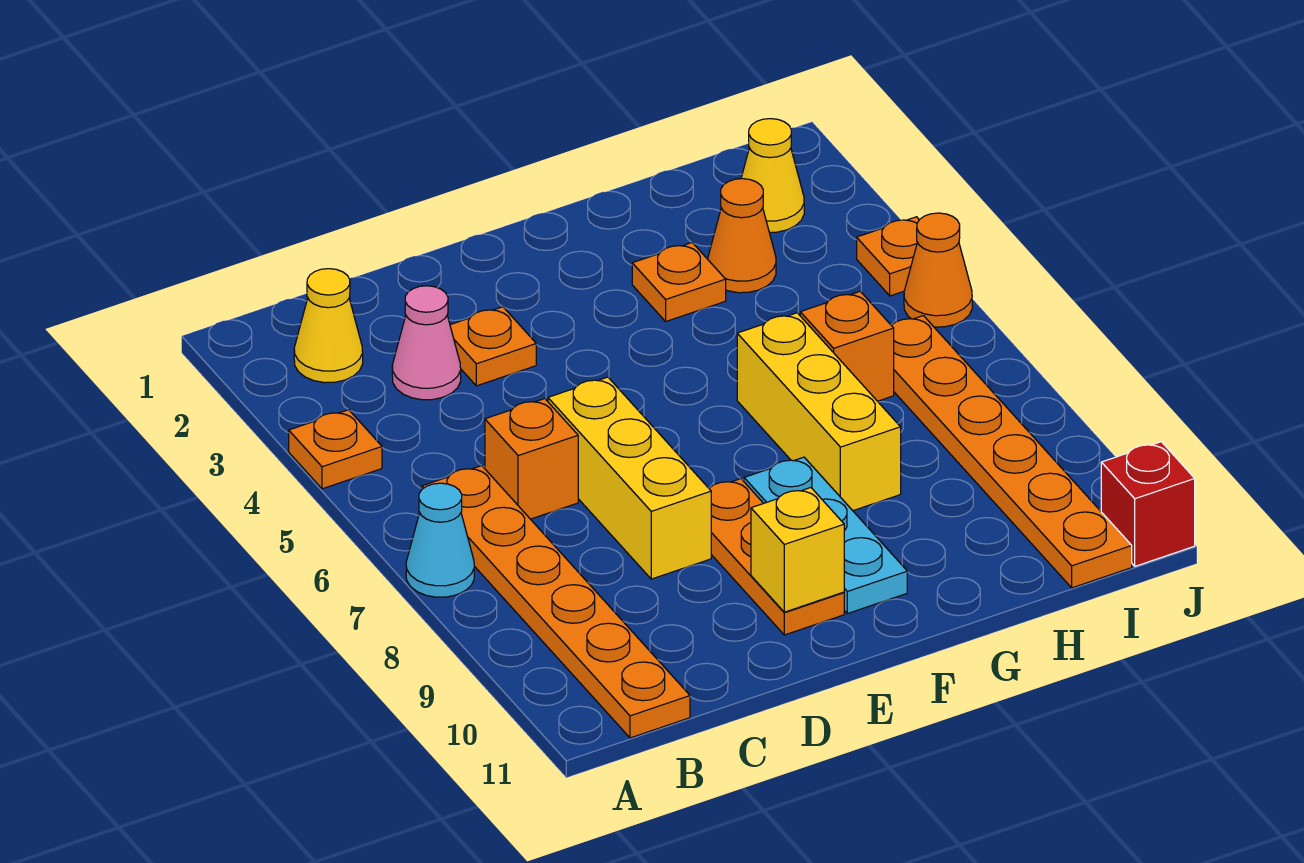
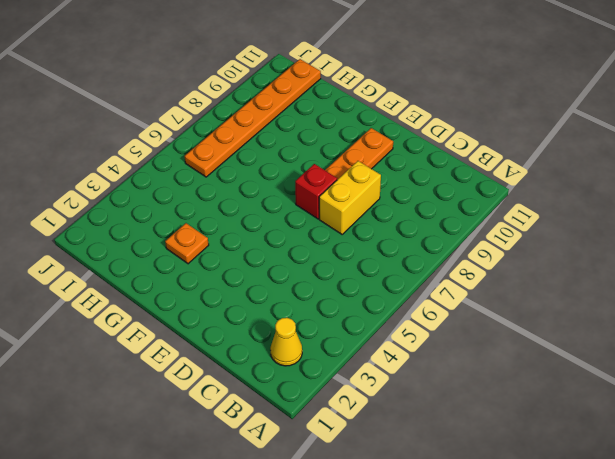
yellow 1x2 brick [319,161,381,234] -> yellow 1x3 brick [548,377,711,579]
red 1x1 brick [295,164,337,219] -> red 1x1 brick moved to [1101,442,1195,566]
none -> orange 1x1 plate [289,410,382,489]
none -> cyan 1x1 cone [406,483,474,597]
none -> orange 1x6 plate [422,466,690,738]

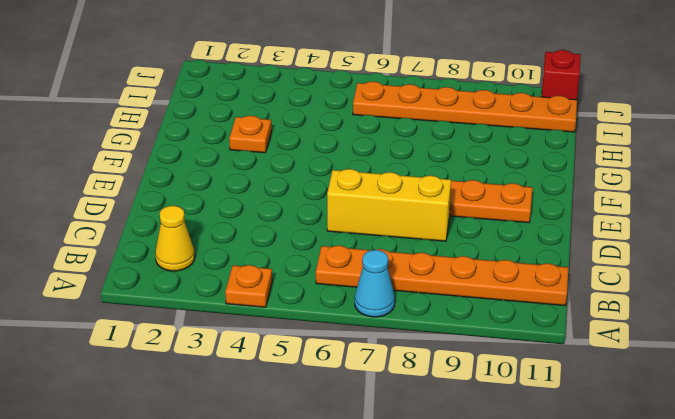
none -> pink 1x1 cone [392,286,461,400]
none -> orange 1x1 brick [485,399,578,519]
none -> orange 1x1 plate [450,307,536,386]

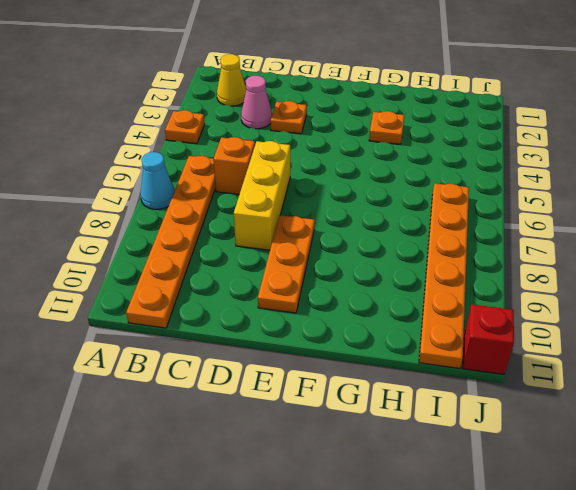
none -> cyan 1x3 plate [744,457,907,614]
none -> yellow 1x3 brick [737,313,901,511]
none -> orange 1x1 cone [708,179,776,293]

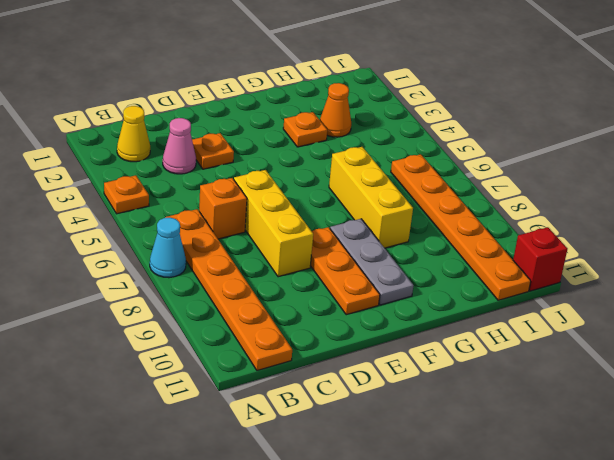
grey 1x3 plate [330,219,414,305] -> cyan 1x3 plate [744,457,907,614]
none -> orange 1x1 brick [800,291,894,401]
none -> yellow 1x1 cone [741,119,804,232]
none -> orange 1x1 plate [857,217,919,296]

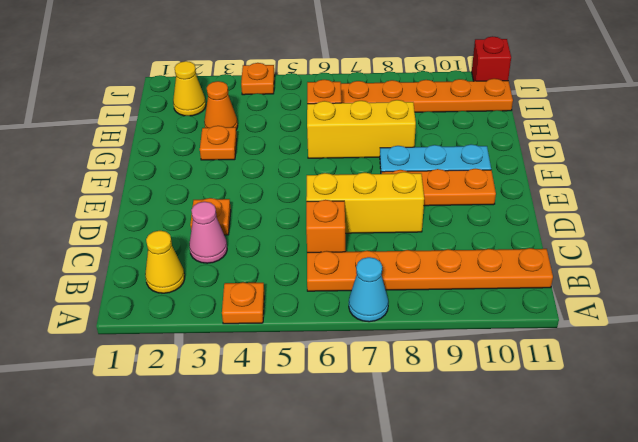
none -> orange 1x1 cone [904,213,972,327]
none -> yellow 1x1 brick [751,488,844,612]

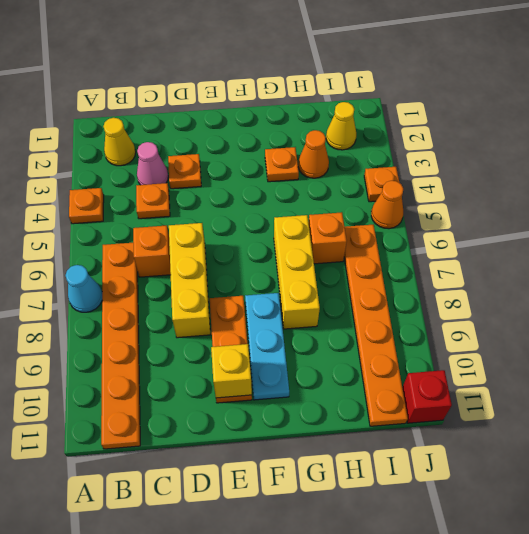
orange 1x1 plate [136,183,170,219] -> none

